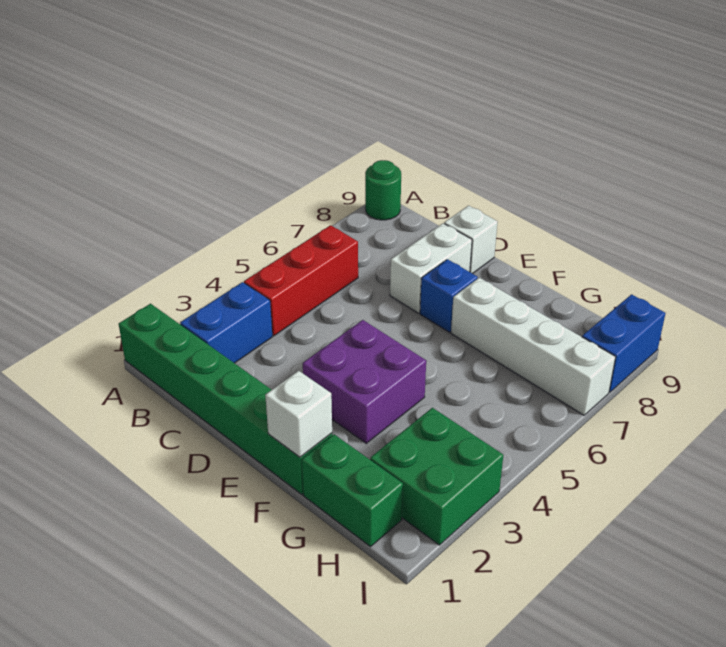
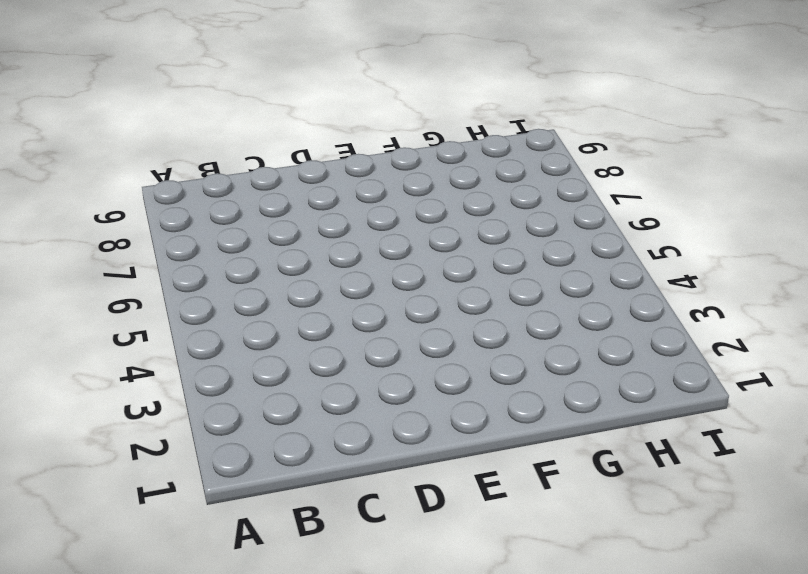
none -> green 1x6 brick [119,304,332,494]
none -> green 1x1 round brick [365,160,401,220]
none -> blue 1x2 brick [180,282,272,363]

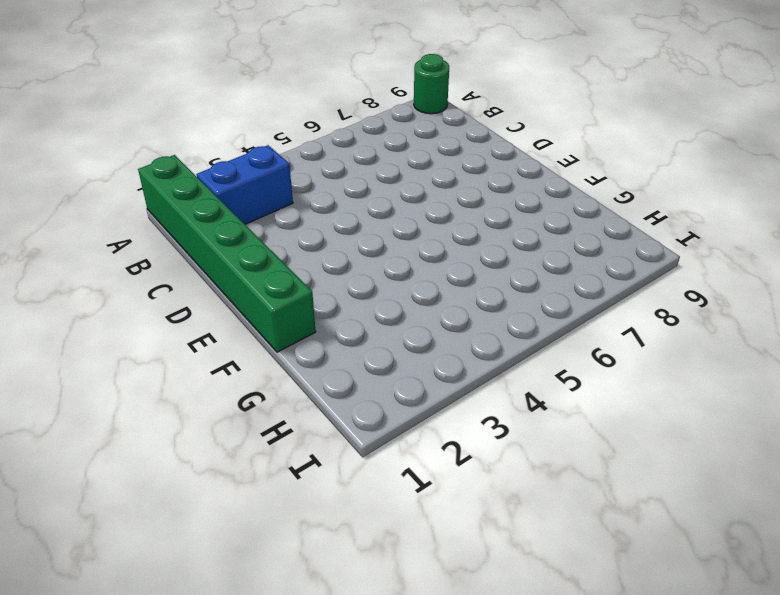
none -> red 1x3 brick [244,225,358,336]
none -> white 1x2 brick [390,223,472,313]
none -> white 1x1 brick [444,206,497,274]

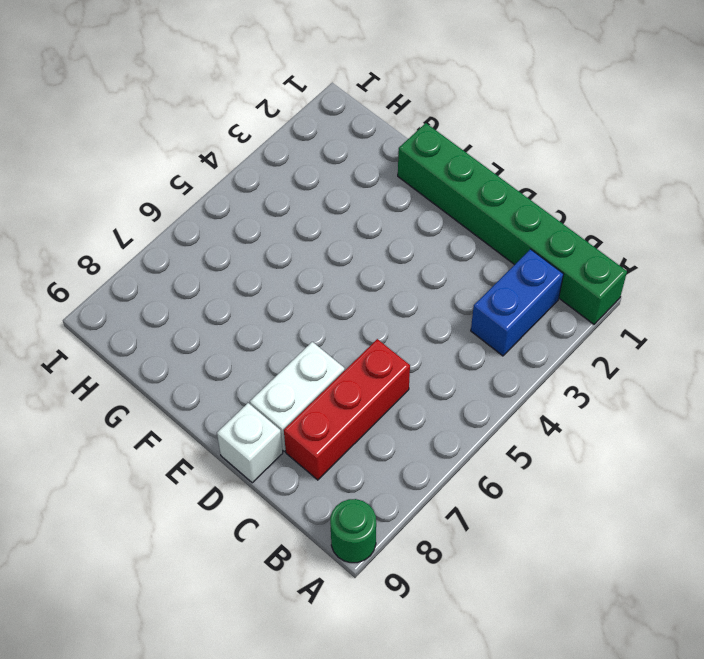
red 1x3 brick [284,339,410,480] -> red 1x3 brick moved to [244,225,358,336]
none -> purple 2x2 brick [303,320,426,443]
none -> blue 1x1 brick [420,259,478,332]
none -> white 1x4 brick [451,278,616,415]

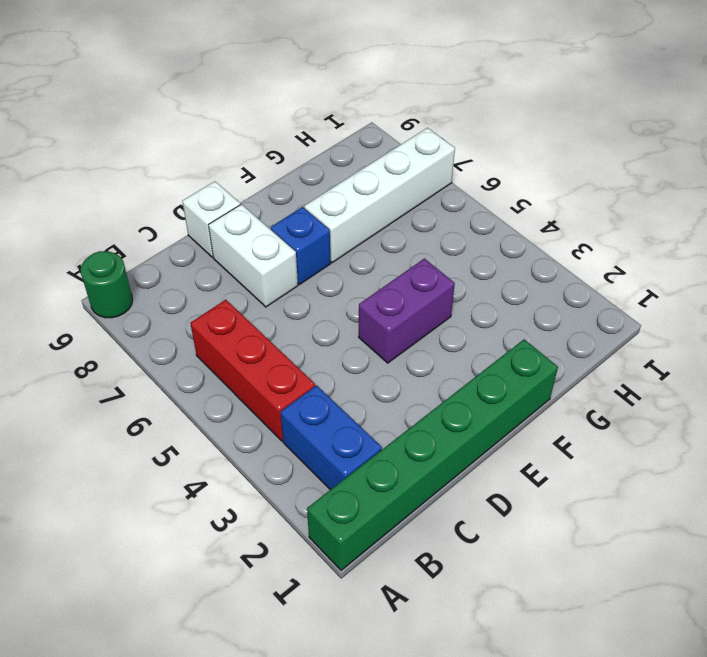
purple 1x2 brick [359,259,455,363] -> purple 2x2 brick [303,320,426,443]
none -> green 1x2 brick [302,434,403,547]
none -> green 2x2 brick [370,408,503,545]
none -> blue 1x2 brick [582,294,666,392]

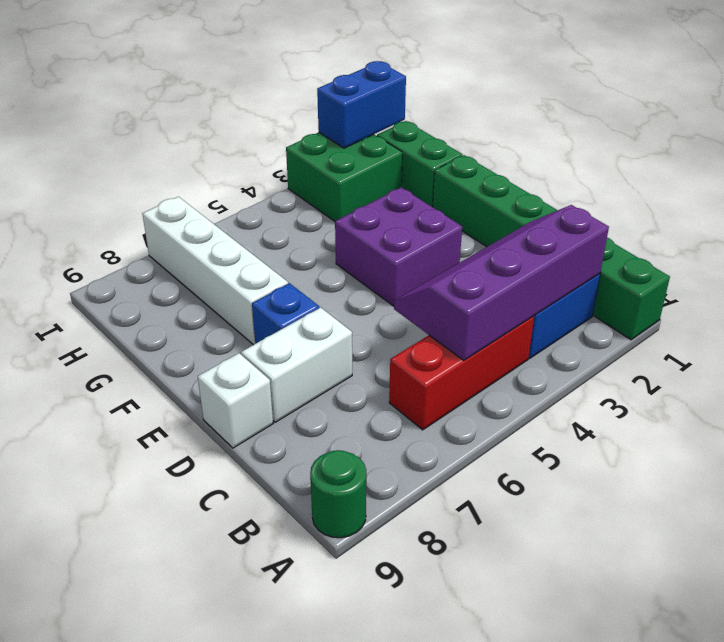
purple 2x4 slope [394,205,609,360] -> none
blue 1x2 brick [317,61,406,148] -> blue 1x2 brick moved to [582,294,666,392]
none -> white 1x1 brick [265,371,332,457]

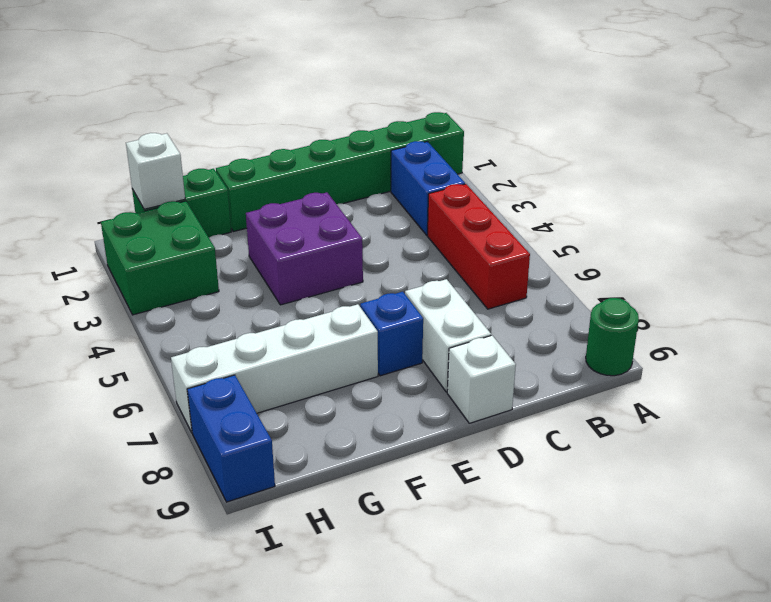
white 1x1 brick [126,133,185,209] -> white 1x1 brick moved to [265,371,332,457]

